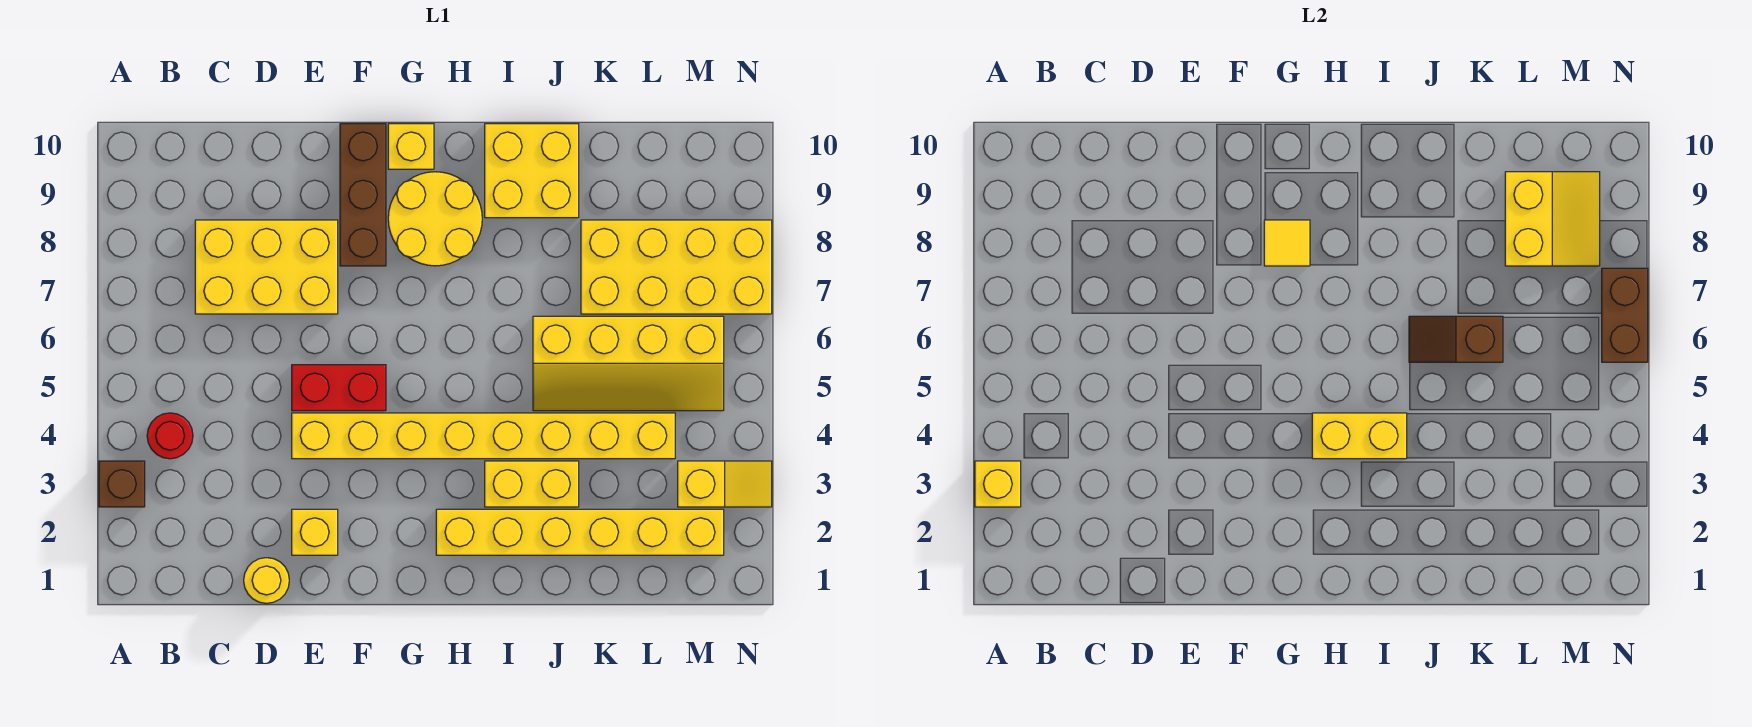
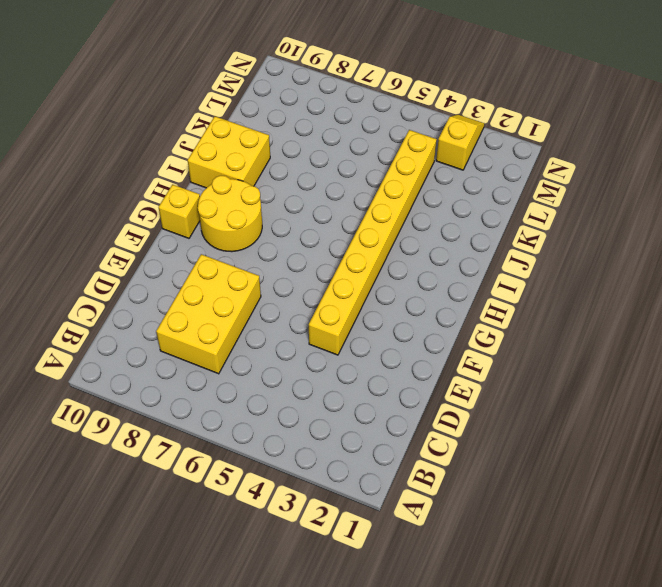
none -> brown 1x1 brick [99,461,145,507]
none -> red 1x1 round brick [147,413,193,459]
none -> yellow 1x1 round brick [244,558,289,603]

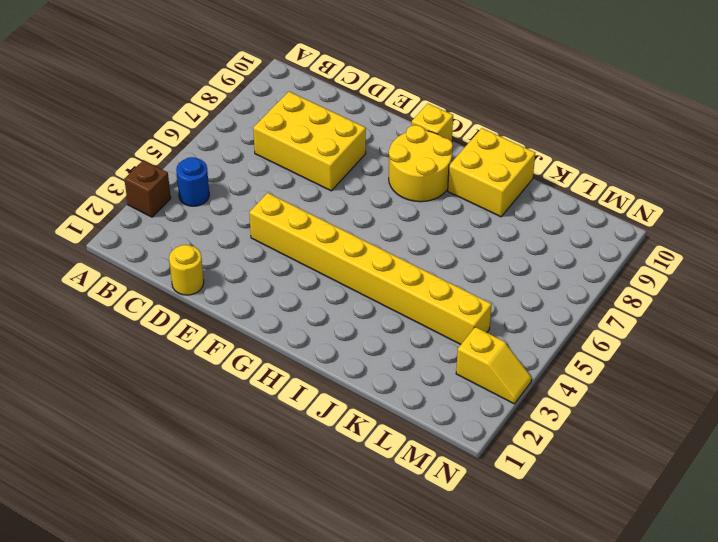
blue 1x1 round brick [176,157,209,206] -> red 1x1 round brick [147,413,193,459]
none -> yellow 1x1 brick [292,509,338,555]
none -> red 1x2 brick [292,365,386,411]
none -> brown 1x3 brick [340,124,386,266]

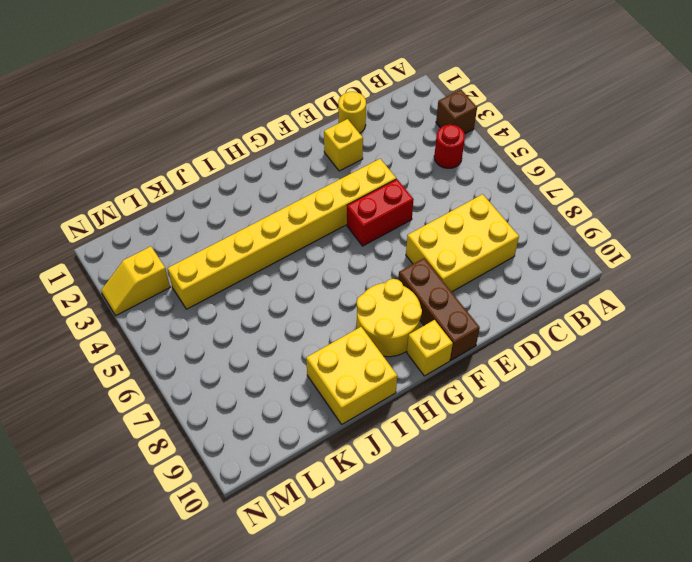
none -> yellow 1x6 brick [436,509,724,555]
none -> yellow 1x2 brick [485,461,579,507]
none -> yellow 2x4 slope [533,316,724,411]

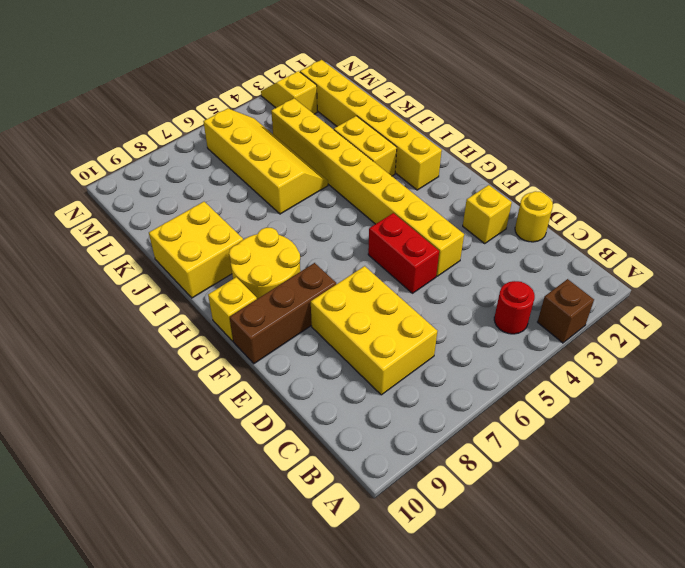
none -> yellow 2x4 brick [581,220,772,314]
none -> yellow 1x1 brick [975,461,1021,507]
none -> yellow 1x1 tile [1264,220,1310,266]

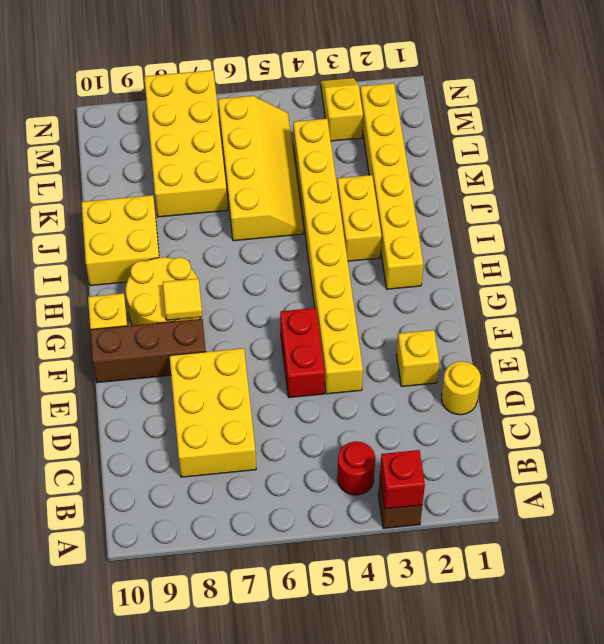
red 1x1 brick [380,450,425,509] -> yellow 1x1 brick [975,461,1021,507]
none -> yellow 1x2 brick [1312,413,1407,459]
none -> brown 1x2 slope [1409,316,1503,362]
none -> yellow 2x2 slope [1505,172,1600,266]

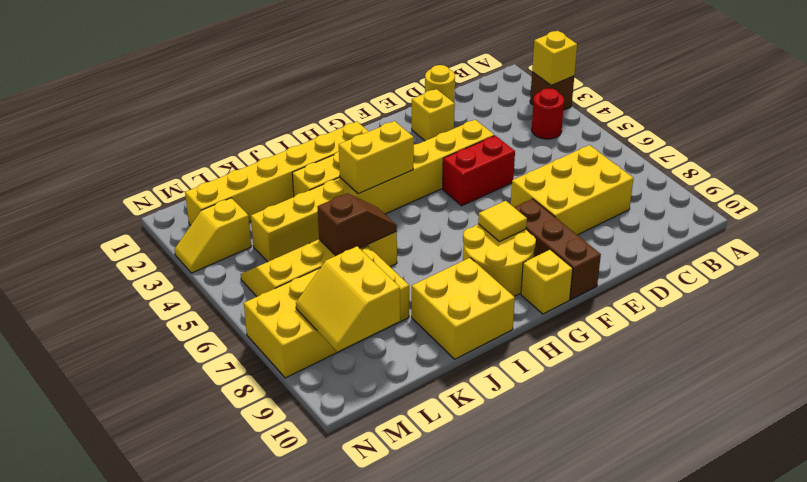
none -> brown 1x2 brick [1602,268,1648,362]

